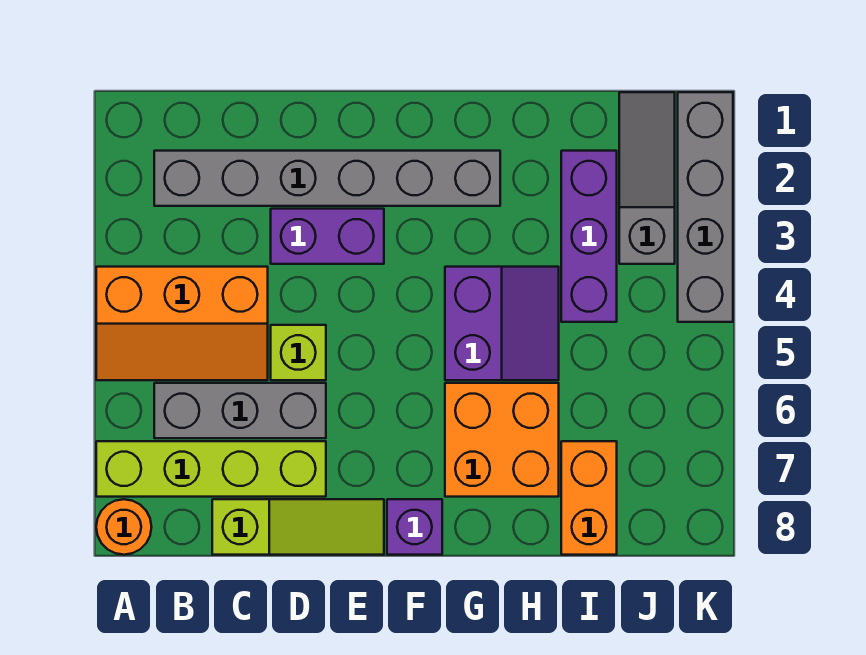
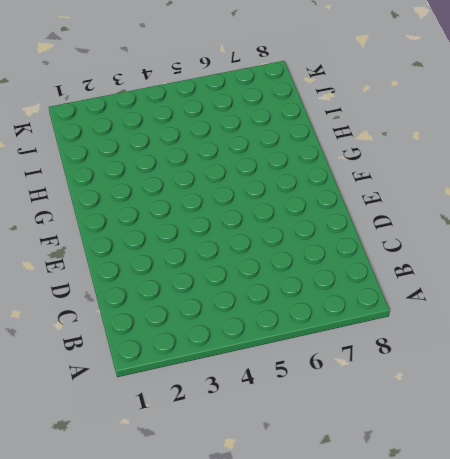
none -> orange 2x3 slope [96,267,268,380]
none -> lime 1x4 brick [96,441,326,497]
none -> orange 1x1 round brick [96,499,151,555]

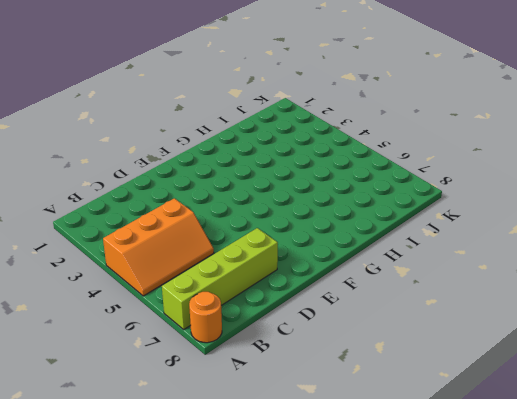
none -> grey 1x6 brick [154,151,500,206]
none -> grey 1x3 brick [154,383,326,438]
none -> lime 1x3 slope [212,499,384,555]

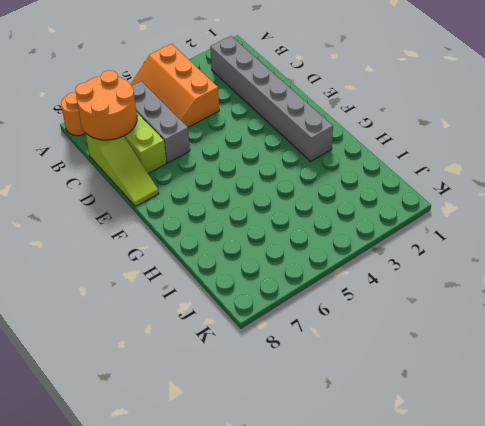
orange 2x2 round brick [75,70,137,140] -> none
none -> purple 1x2 brick [271,209,384,264]
none -> lime 1x1 brick [271,325,326,380]
none -> purple 1x1 brick [387,499,442,555]

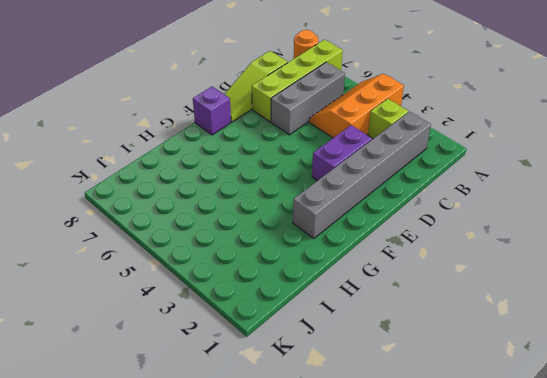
lime 1x1 brick [368,99,408,139] -> lime 1x1 brick moved to [271,325,326,380]
none -> purple 2x2 slope [445,267,559,380]
none -> orange 2x2 brick [445,383,559,497]
none -> purple 1x3 brick [561,151,617,322]

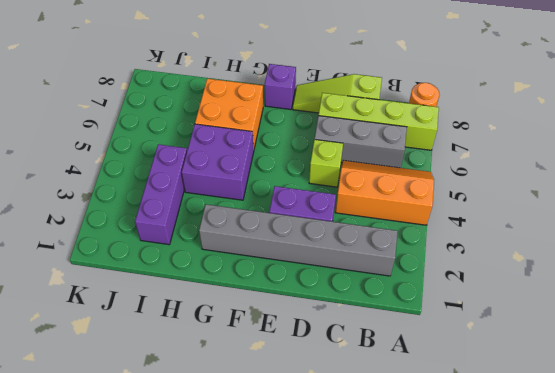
purple 2x2 brick [182,124,254,200] -> purple 2x2 slope [445,267,559,380]
none -> orange 1x2 brick [561,441,617,555]
none -> grey 1x3 slope [619,92,675,264]
none -> grey 1x4 brick [678,92,733,322]

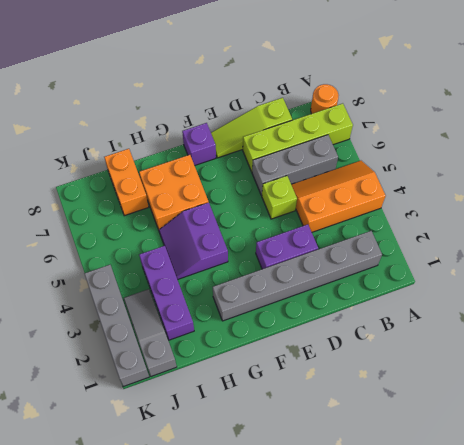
grey 1x3 slope [124,289,177,376] -> grey 1x3 slope turned to [619,92,675,264]

